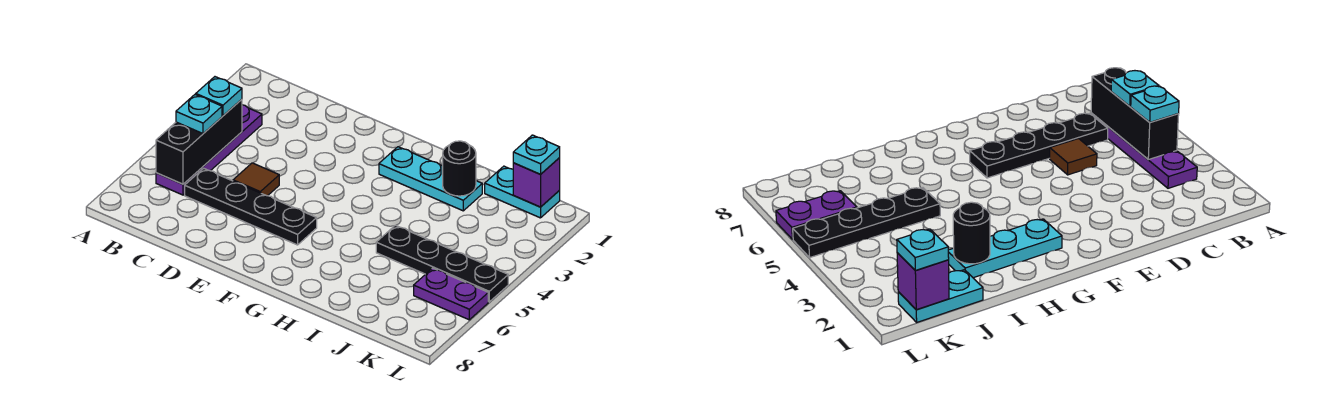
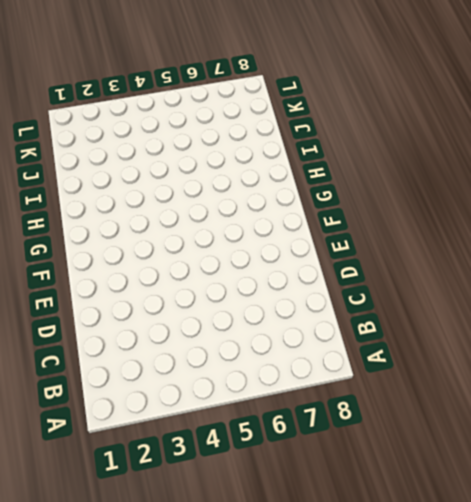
none -> purple 1x4 plate [156,105,262,195]
none -> black 1x4 plate [185,168,317,245]
none -> brown 1x1 tile [233,163,279,196]

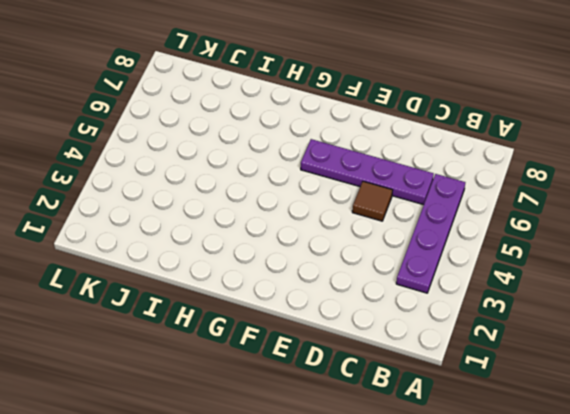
purple 1x4 plate [301,139,434,205] -> black 1x4 plate [185,168,317,245]
none -> cyan 1x3 plate [379,147,482,211]
none -> black 1x4 plate [376,225,508,302]
none -> cyan 1x2 plate [485,166,560,218]

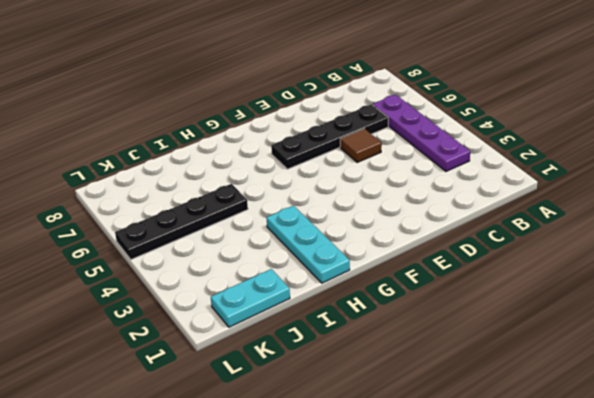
cyan 1x3 plate [266,206,350,283] -> cyan 1x3 plate turned to [379,147,482,211]
none -> purple 1x2 plate [414,268,488,320]
none -> black 1x3 brick [156,99,242,184]
none -> black 1x1 round brick [443,141,476,196]

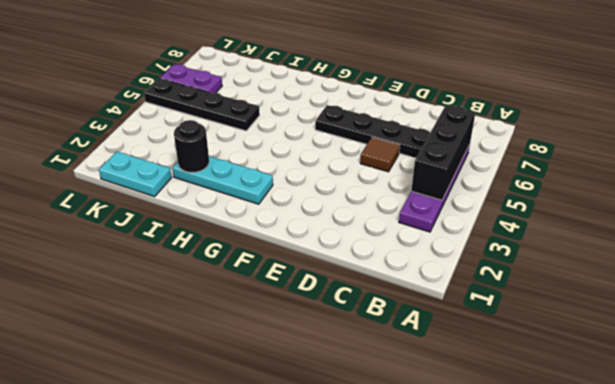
none -> purple 1x1 brick [513,158,560,207]
none -> cyan 1x1 plate [196,77,242,116]
none -> cyan 1x1 plate [176,94,222,134]

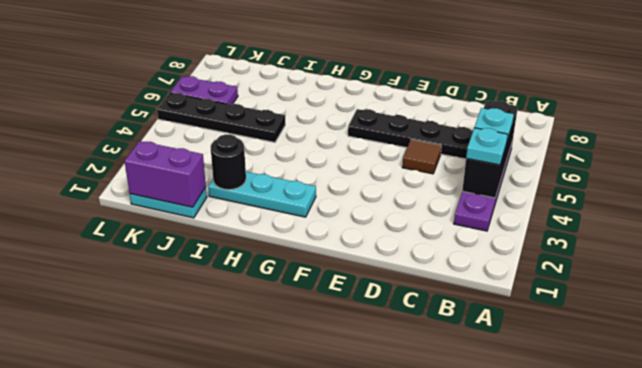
purple 1x2 brick [125,141,206,207] -> purple 1x1 brick [513,158,560,207]
none -> cyan 1x1 plate [513,135,560,174]

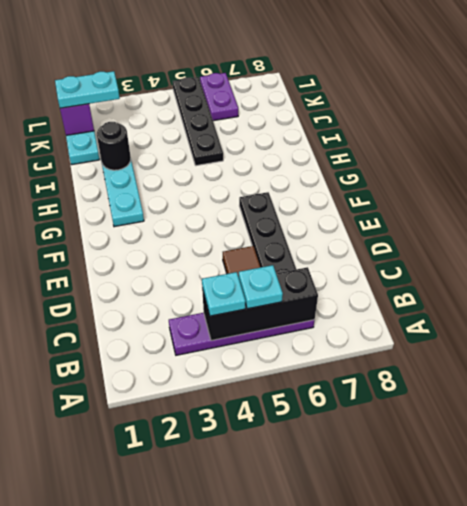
cyan 1x2 plate [55,71,120,108] -> cyan 1x1 plate [513,135,560,174]

